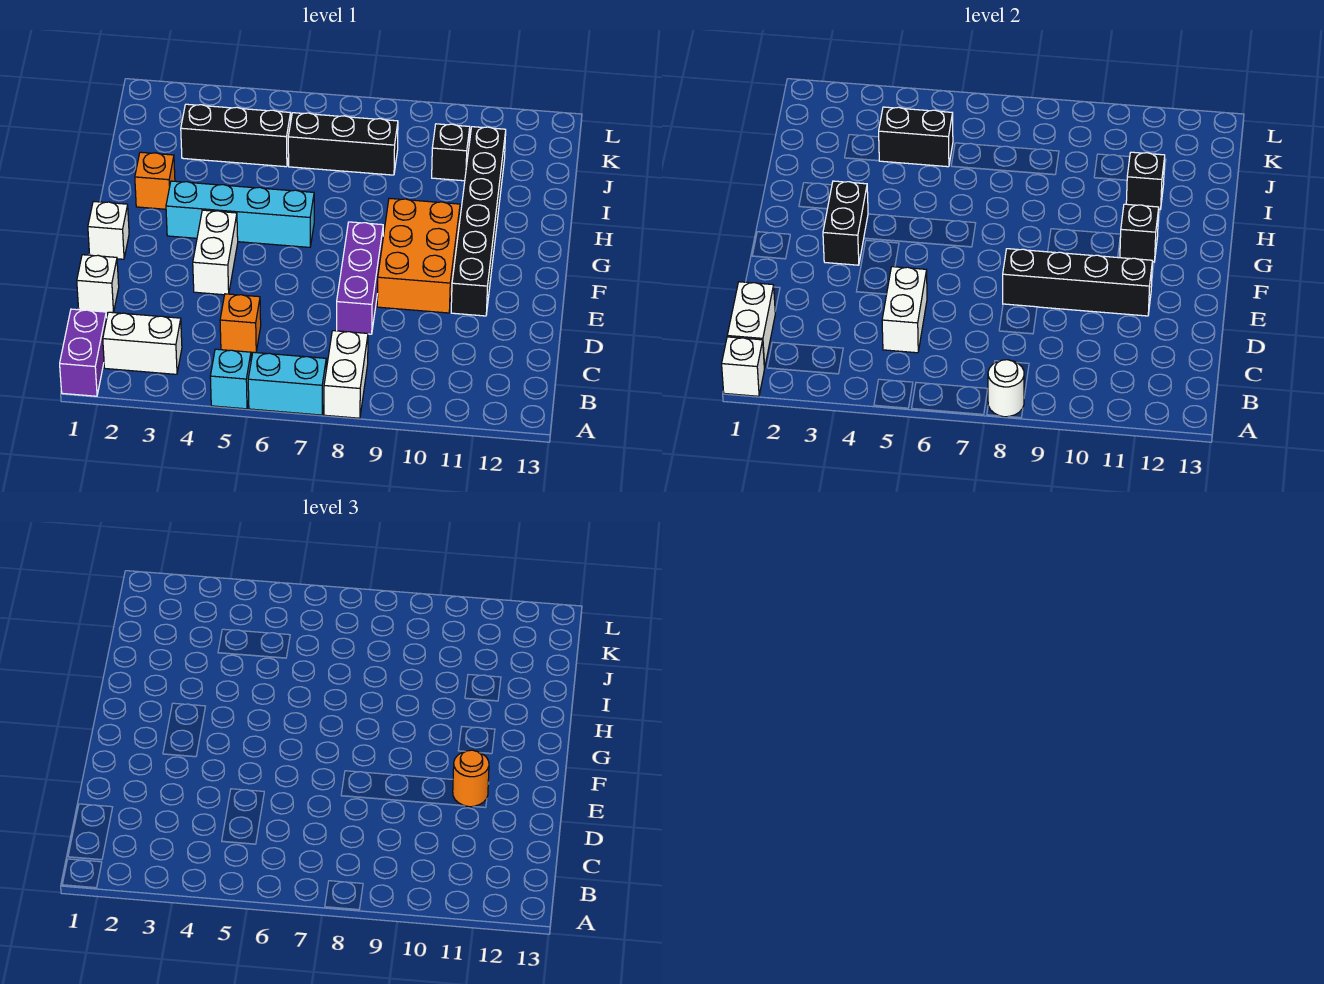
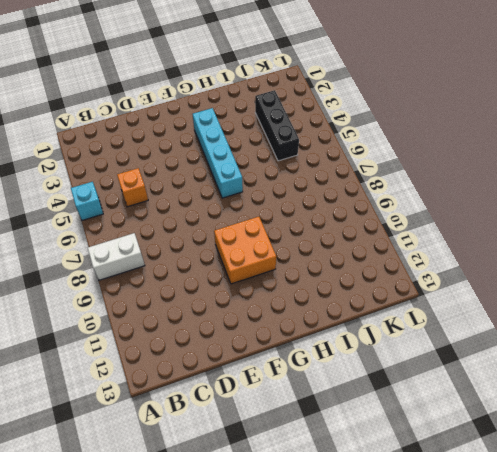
orange 2x2 brick [214,217,276,284] -> orange 2x3 brick [377,198,460,313]
none -> purple 1x2 brick [60,309,107,396]
none -> cyan 1x2 brick [248,352,326,415]
none -> white 1x2 brick [103,312,182,374]

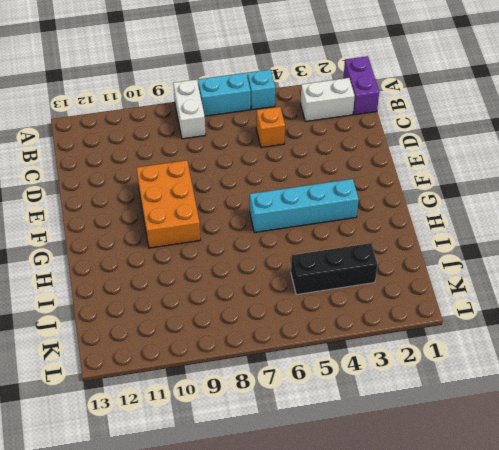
none -> white 1x1 brick [77,255,119,313]
none -> purple 1x3 brick [337,222,383,334]
none -> white 1x2 brick [193,210,238,295]

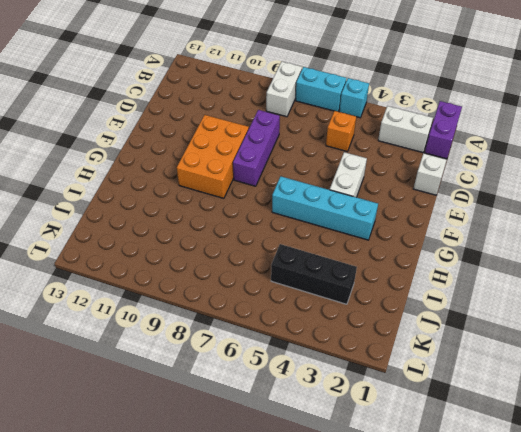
none -> black 1x6 brick [451,127,506,316]
none -> white 1x1 brick [88,201,129,259]
none -> orange 1x1 brick [135,152,175,209]

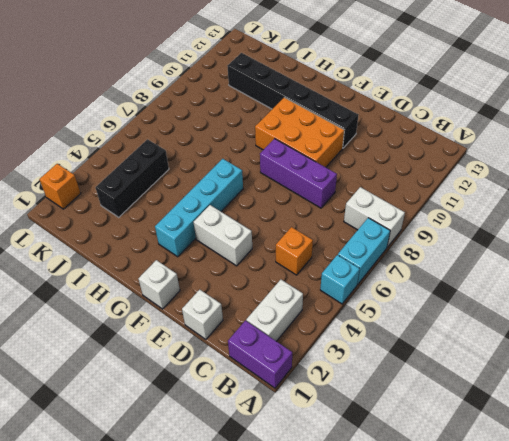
orange 1x1 brick [39,164,81,209] -> orange 1x1 brick moved to [135,152,175,209]
none -> black 1x3 brick [288,113,398,175]
none -> black 1x1 brick [432,124,470,181]
none -> white 1x1 brick [722,337,764,396]

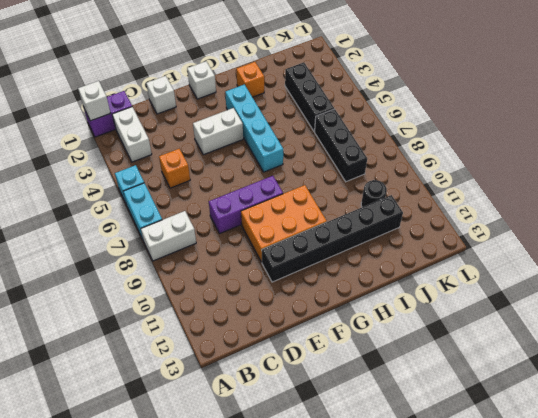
black 1x1 round brick [361,180,387,207] -> black 1x1 brick [432,124,470,181]
none -> white 1x1 round brick [988,360,1024,417]
none -> white 1x2 brick [727,282,775,368]
none -> white 1x2 brick [882,267,927,353]

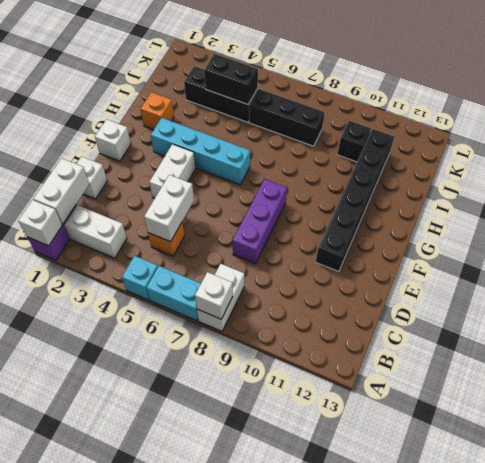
white 1x1 brick [195,272,233,319] -> white 1x1 round brick [988,360,1024,417]
none -> orange 2x3 brick [377,198,460,313]
none -> black 1x4 brick [1003,249,1152,316]
none -> black 1x2 brick [823,181,868,265]

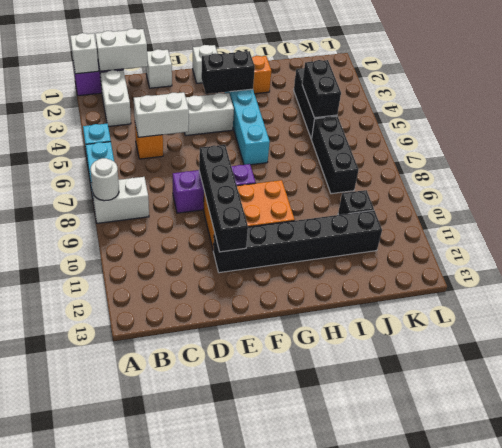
none -> black 1x1 brick [1120,204,1159,262]
none -> black 1x1 brick [1126,152,1165,209]
none -> orange 1x1 round brick [453,750,489,807]

